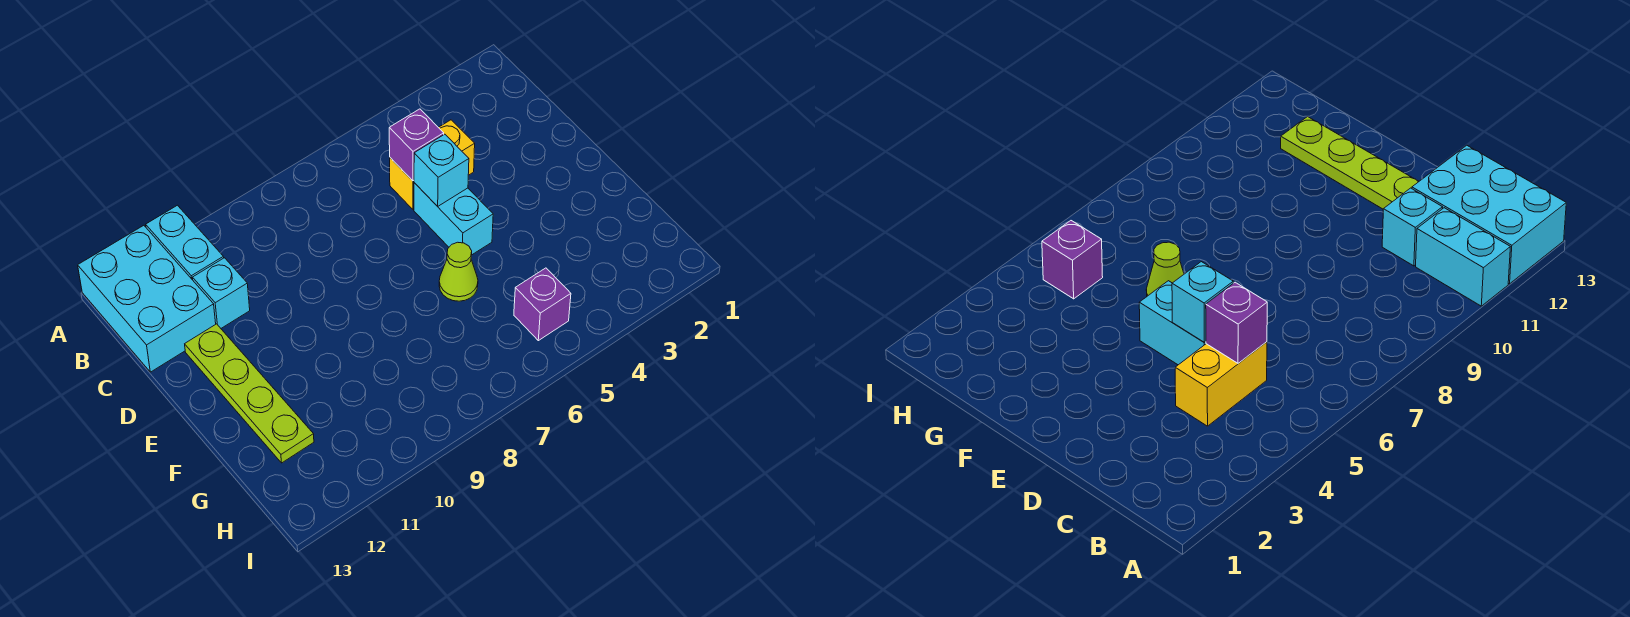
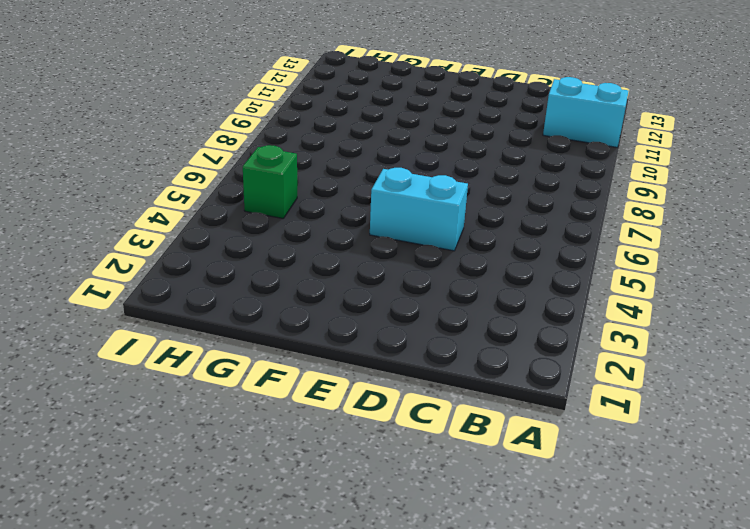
green 1x1 brick [243,145,297,219] -> purple 1x1 brick [514,268,571,341]
none -> cyan 2x3 brick [78,226,216,372]
none -> yellow 1x2 brick [390,120,475,209]

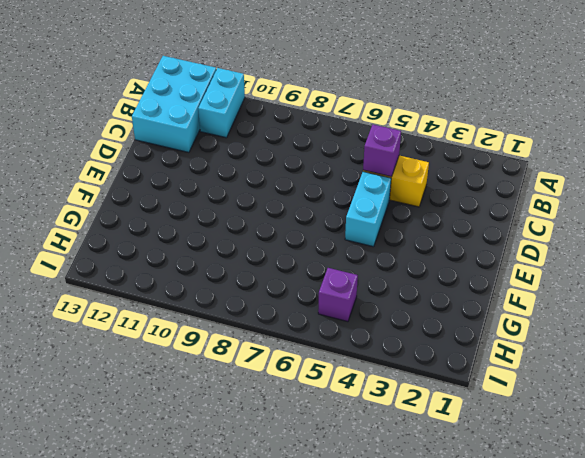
none -> cyan 1x1 brick [193,258,250,328]
none -> lime 1x4 plate [185,324,314,463]

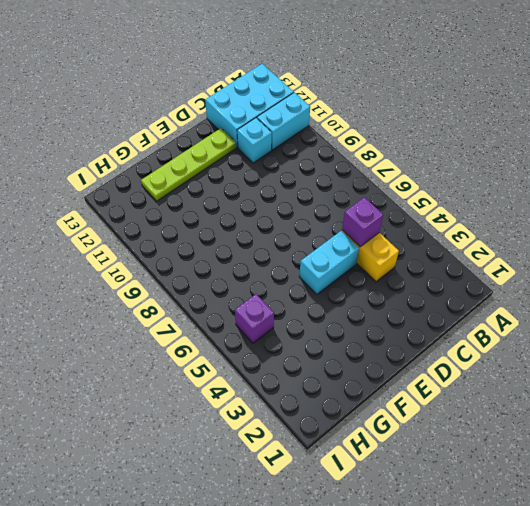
none -> lime 1x1 cone [439,242,478,301]
none -> cyan 1x1 brick [414,134,469,206]

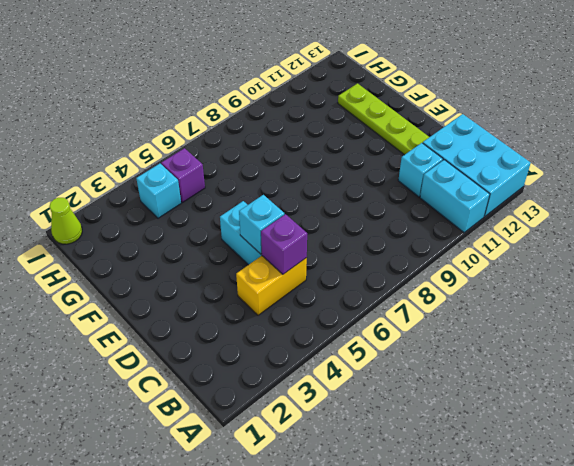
cyan 1x1 brick [136,164,181,218] -> none
lime 1x1 cone [49,198,82,244] -> lime 1x1 cone moved to [439,242,478,301]

